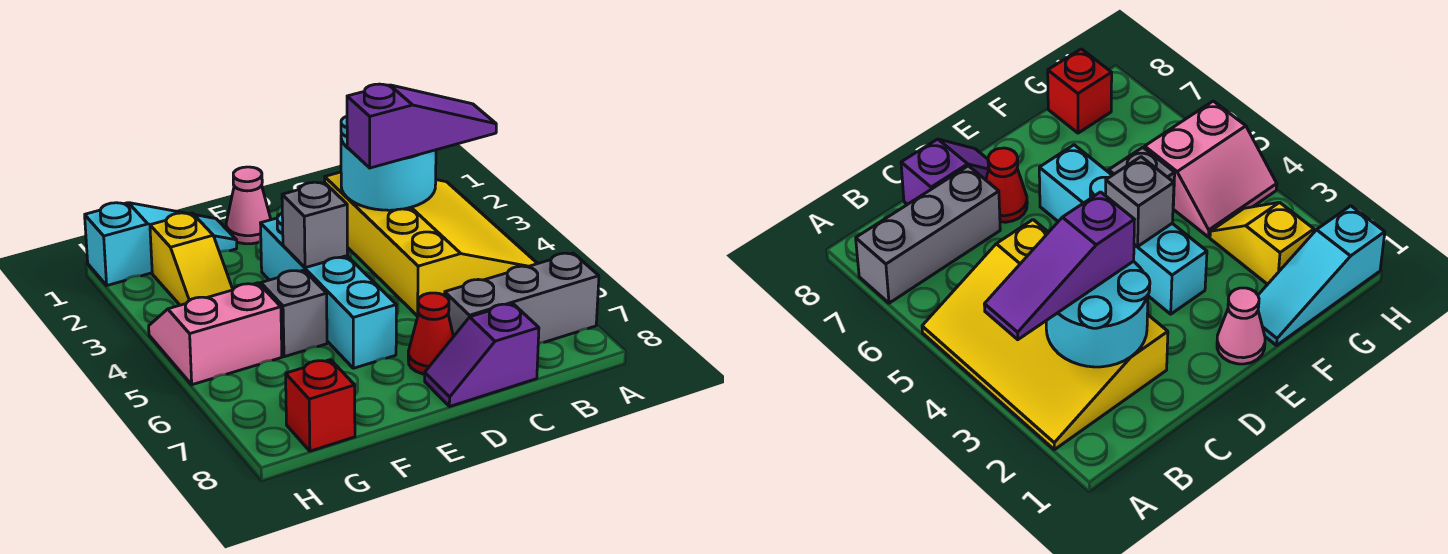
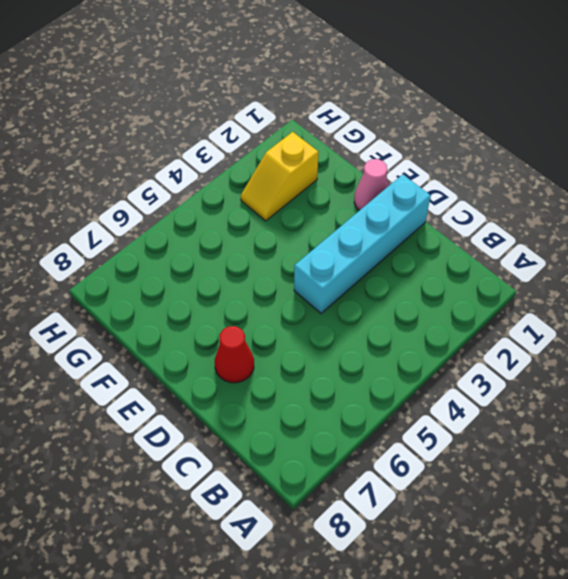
cyan 1x4 brick [294,174,431,313] -> cyan 1x4 brick moved to [260,214,396,368]
none -> yellow 3x4 slope [325,172,538,316]
none -> grey 1x3 brick [445,253,599,343]
none -> purple 1x2 slope [425,304,539,407]

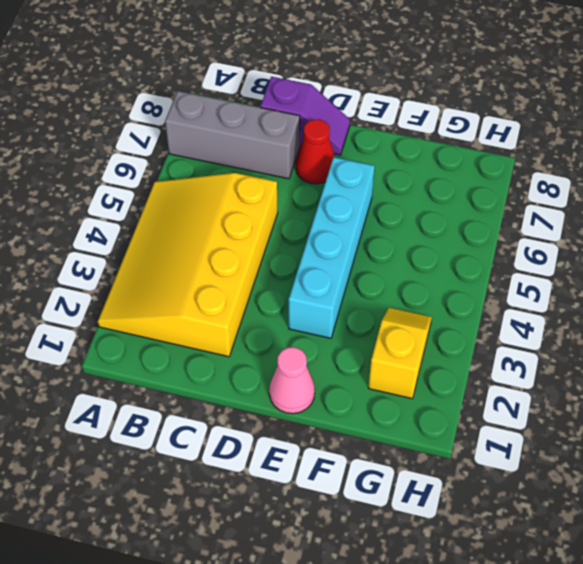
none -> cyan 1x3 slope [85,203,237,285]
none -> grey 1x1 brick [261,270,327,357]
none -> pink 2x2 slope [149,283,282,385]

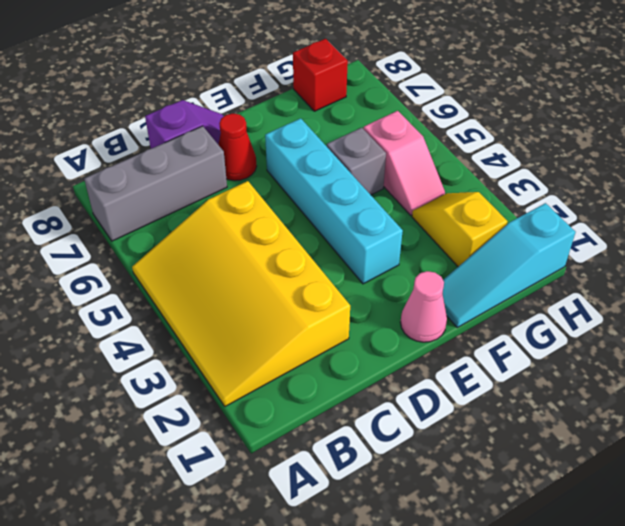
pink 1x2 slope [363,111,445,215] -> pink 2x2 slope [149,283,282,385]
none -> cyan 2x2 round brick [341,116,436,210]
none -> grey 1x1 brick [282,182,348,268]
none -> purple 1x3 slope [347,84,496,168]

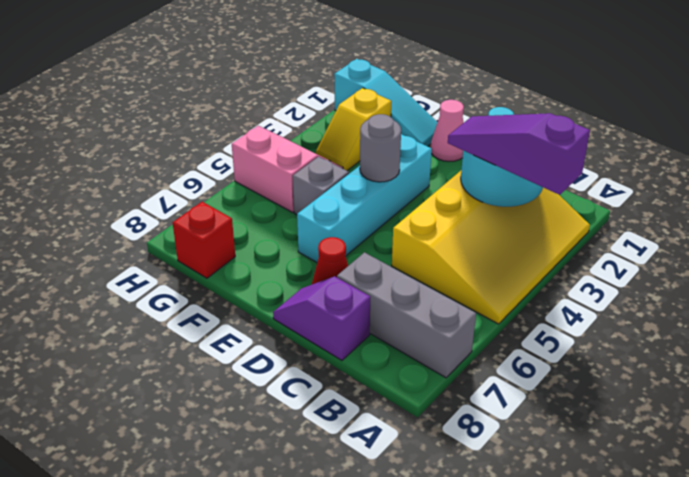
purple 1x3 slope [448,113,590,195] -> purple 1x3 slope turned to [347,84,496,168]
grey 1x1 round brick [360,114,401,182] -> grey 1x1 brick [282,182,348,268]

